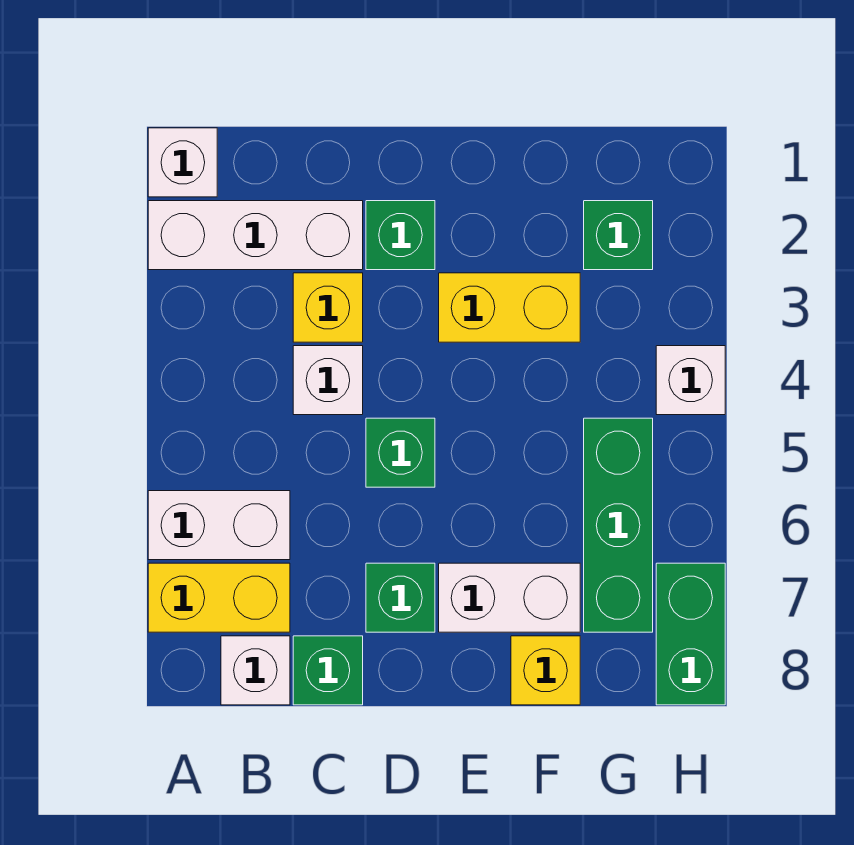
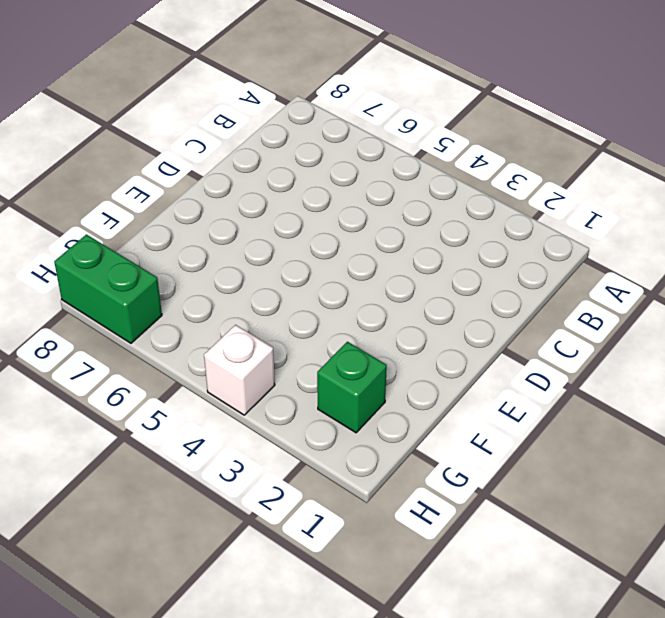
none -> white 1x1 brick [148,128,217,197]
none -> white 1x3 brick [148,201,363,270]
none -> white 1x2 brick [148,491,290,560]

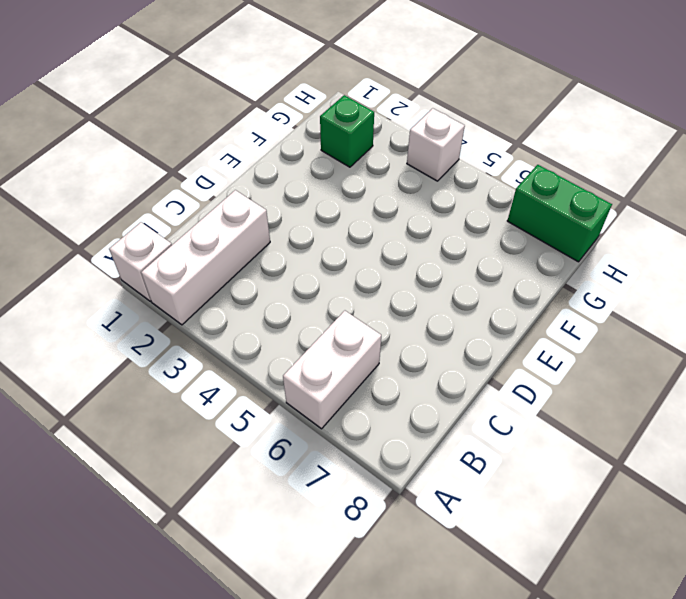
none -> yellow 1x2 brick [148,563,290,632]
none -> white 1x1 brick [221,636,290,705]
none -> yellow 1x1 brick [293,273,363,342]

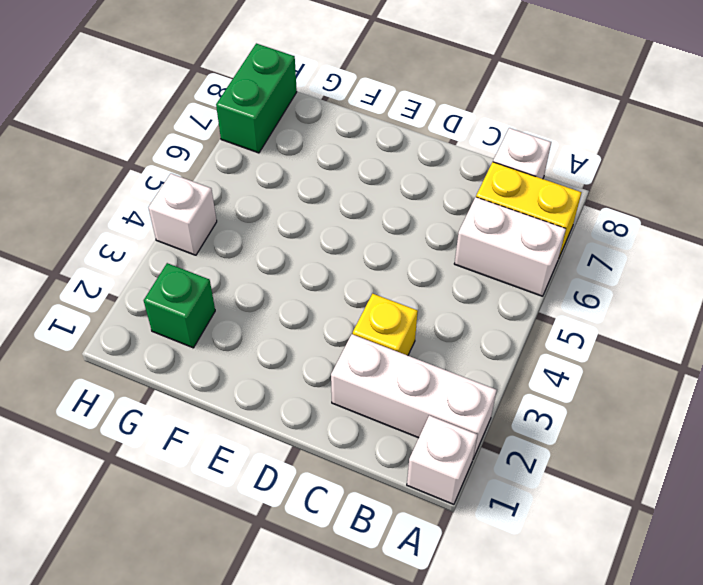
none -> white 1x1 brick [293,346,363,415]
none -> green 1x1 brick [293,636,363,705]
none -> green 1x1 brick [366,201,435,270]

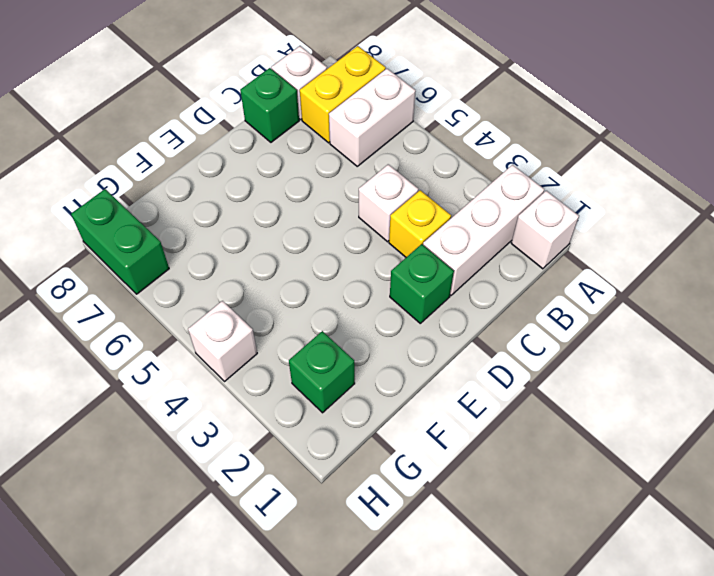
none -> green 1x1 brick [366,418,435,487]
none -> green 1x1 brick [366,563,435,632]
none -> yellow 1x2 brick [439,273,580,342]

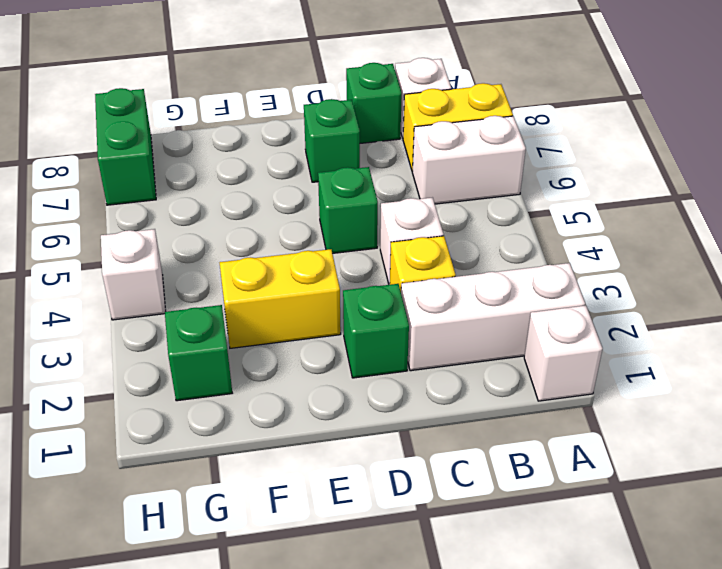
none -> white 1x2 brick [439,563,580,632]
none -> yellow 1x1 brick [511,636,580,705]
none -> green 1x3 brick [584,418,653,632]

